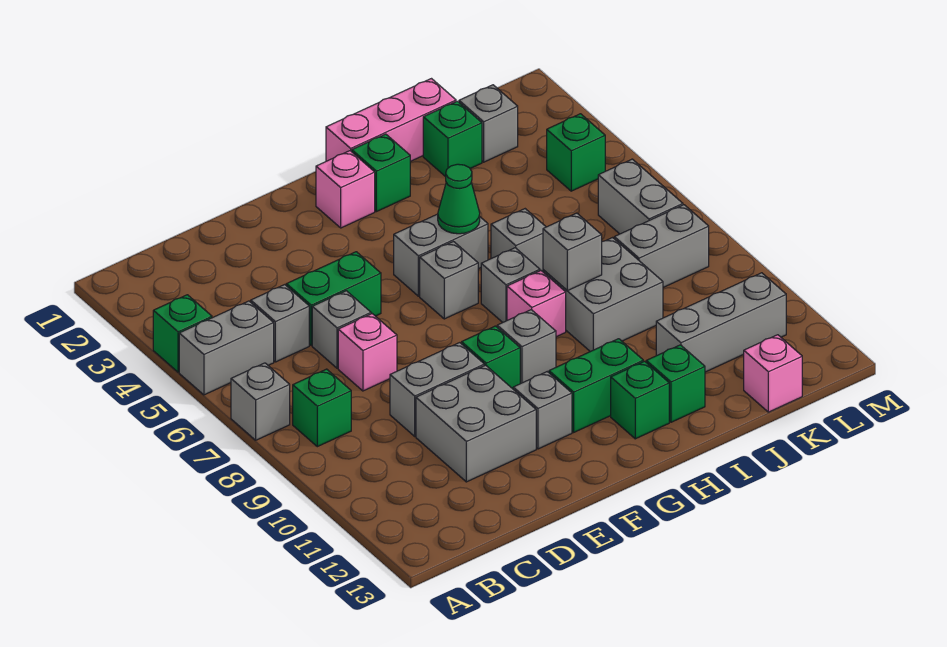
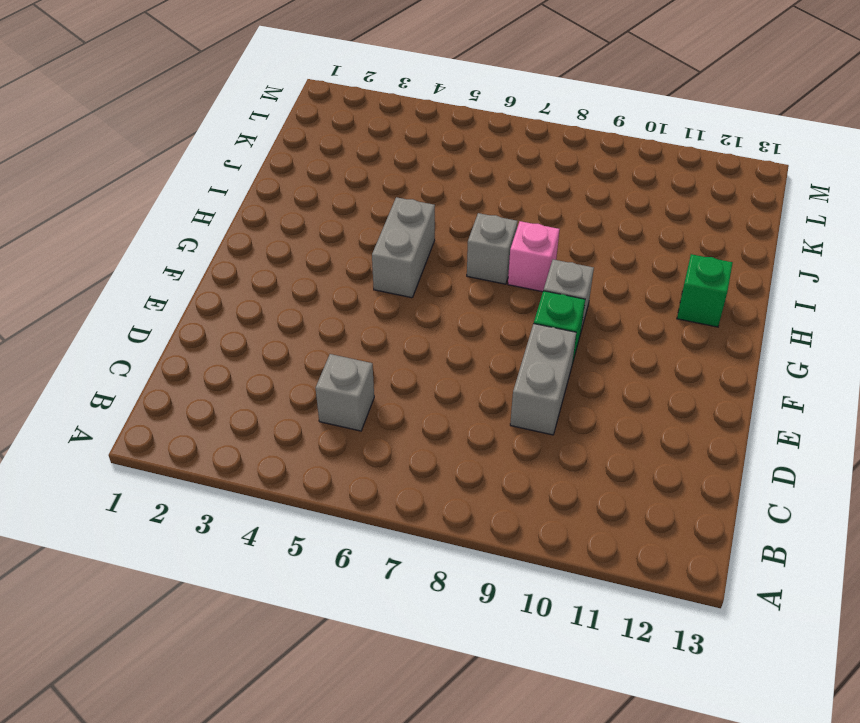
none -> green 1x1 brick [153,295,212,372]
none -> grey 1x2 brick [179,301,274,395]
none -> grey 1x1 brick [231,363,290,440]
none -> green 1x1 brick [293,369,351,447]

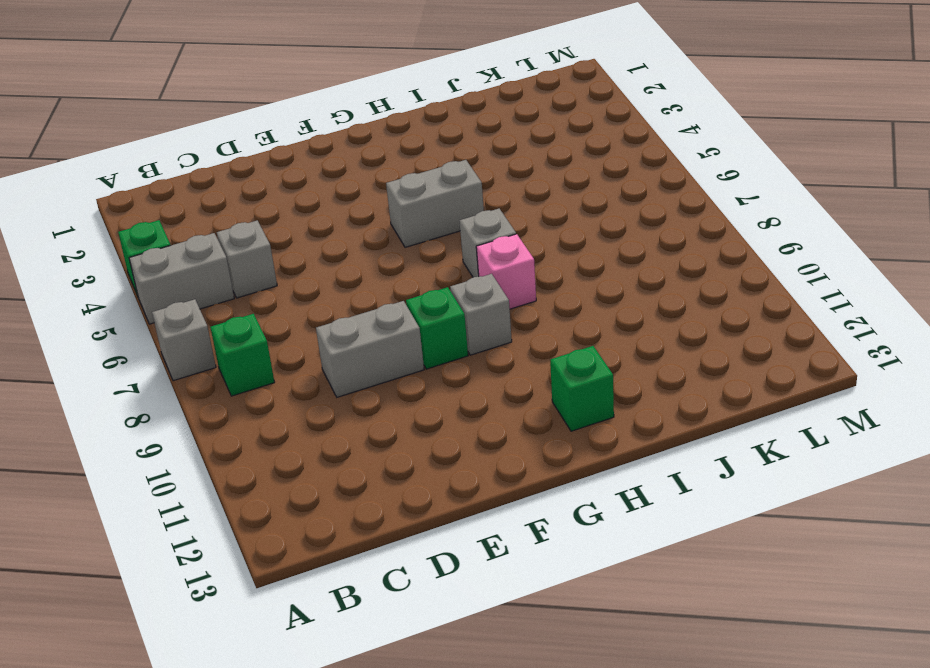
none -> green 1x2 brick [286,252,381,346]
none -> grey 1x1 brick [312,291,371,368]
none -> pink 1x1 brick [338,314,397,391]
none -> grey 2x2 brick [416,365,536,482]

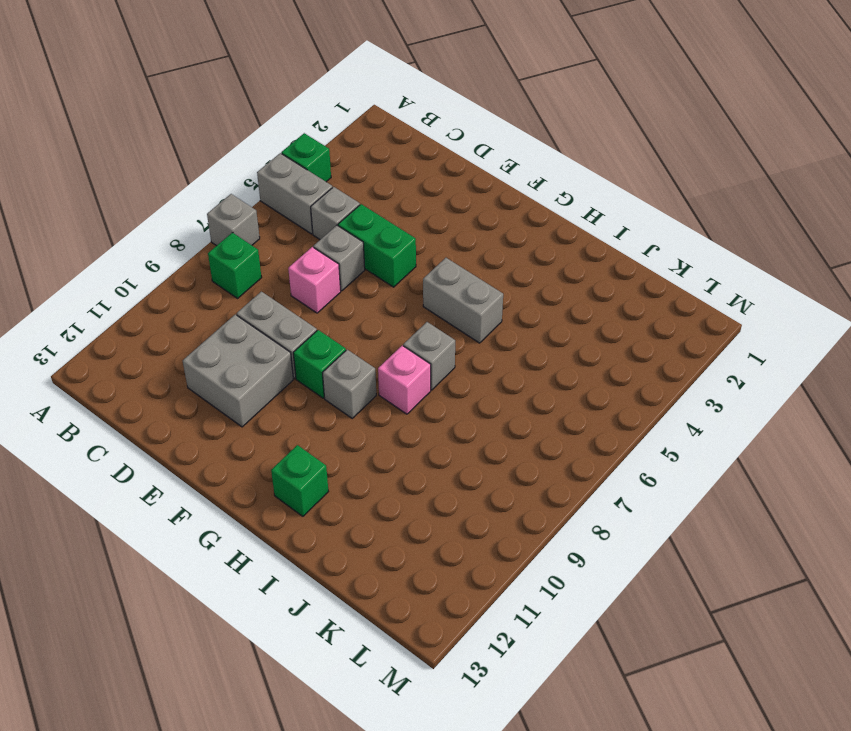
none -> grey 1x1 brick [513,372,572,449]
none -> pink 1x1 brick [316,151,375,228]
none -> grey 1x1 brick [420,242,478,319]
none -> green 1x2 brick [549,339,643,432]

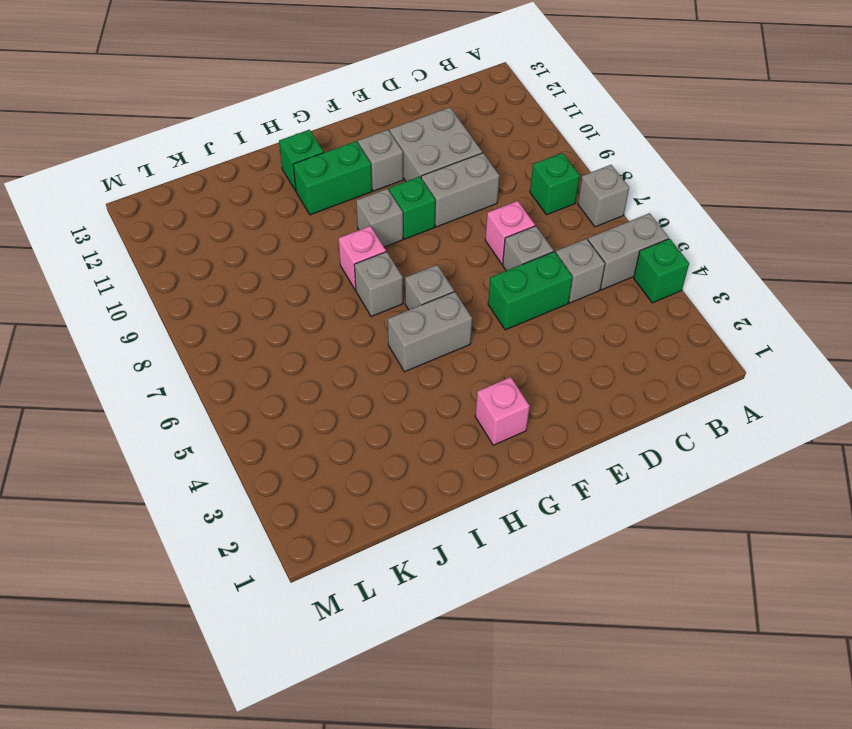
none -> pink 1x3 brick [326,79,456,161]
none -> green 1x1 brick [352,134,410,212]
none -> grey 1x1 brick [491,209,546,272]
none -> grey 2x2 brick [543,238,663,352]

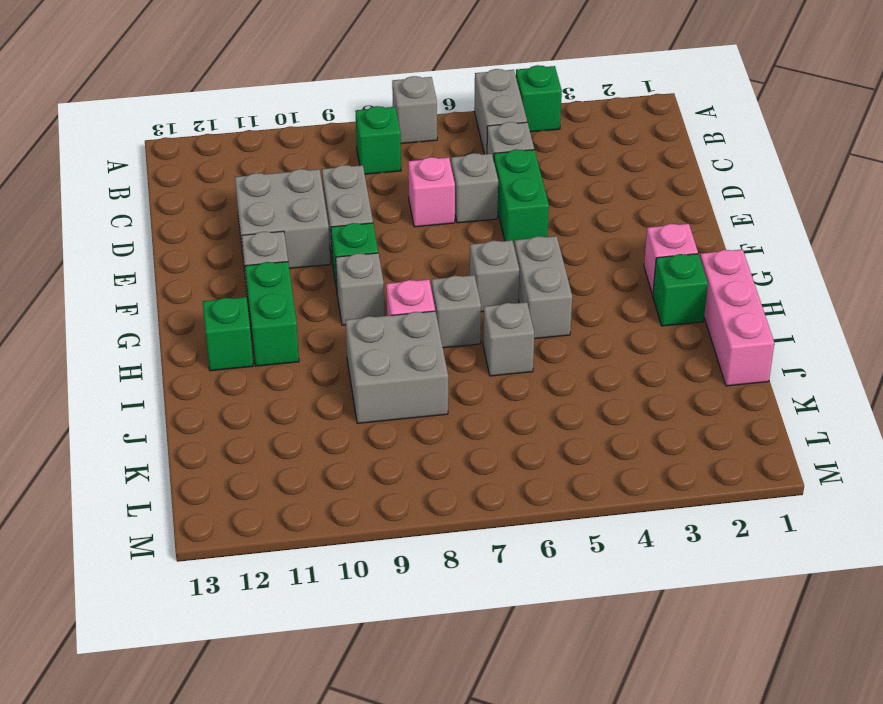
none -> green 1x1 brick [646,345,705,422]
none -> green 1x1 brick [423,101,482,177]
none -> grey 1x3 brick [656,273,786,372]
none -> grey 1x1 brick [459,85,518,162]

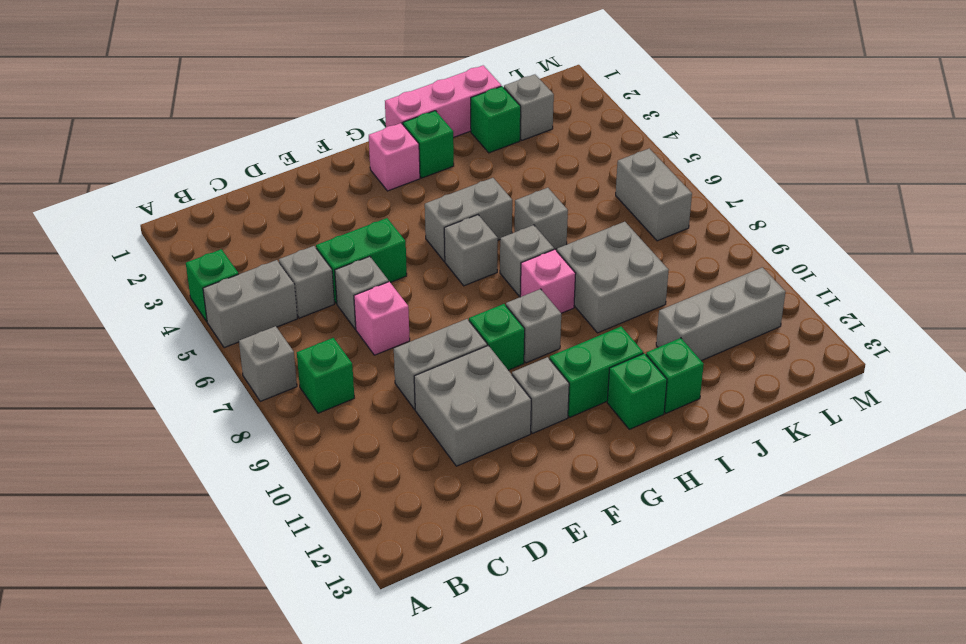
none -> grey 1x2 brick [614,205,709,287]
none -> pink 1x1 brick [744,335,802,412]
none -> green 1x1 brick [547,114,605,191]
none -> green 1x1 cone [438,164,480,234]

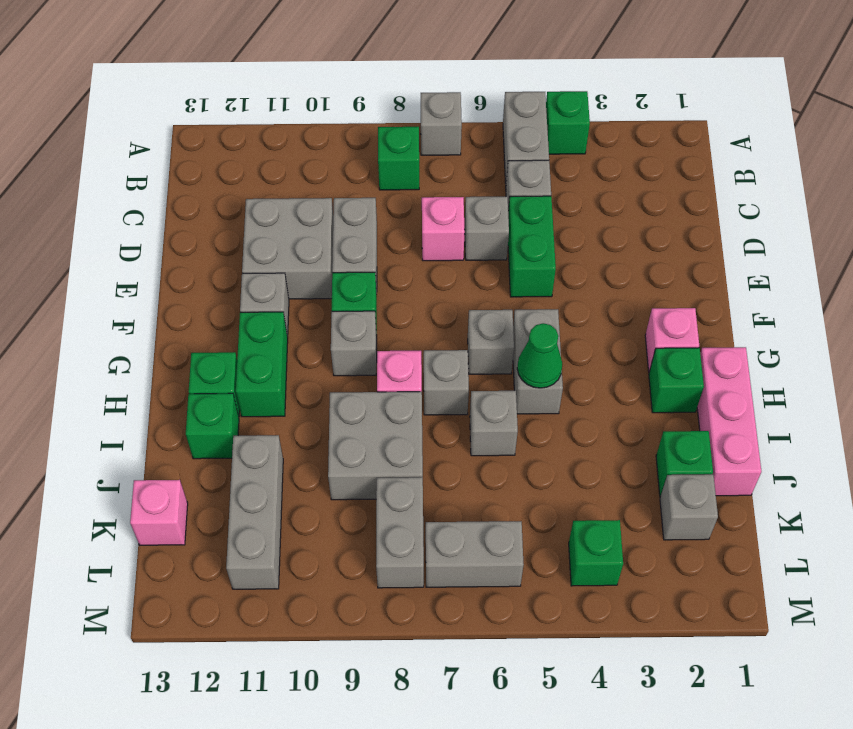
none -> grey 1x1 brick [543,213,602,291]

